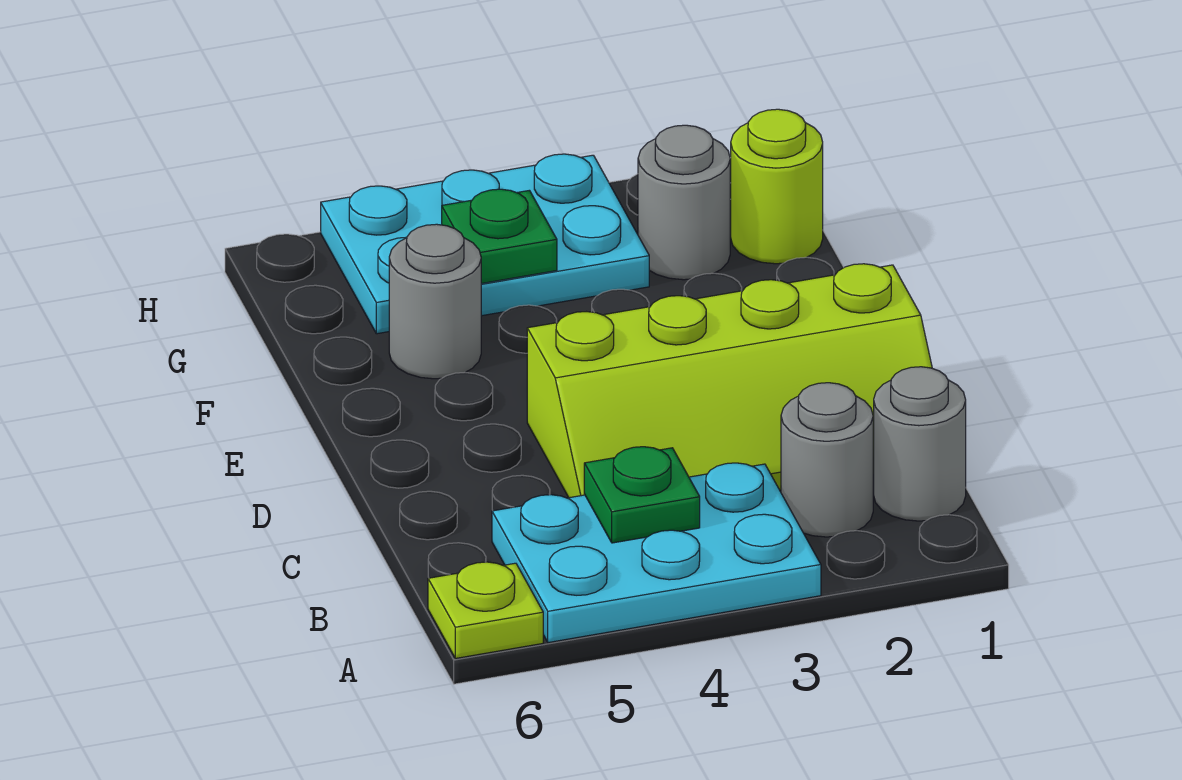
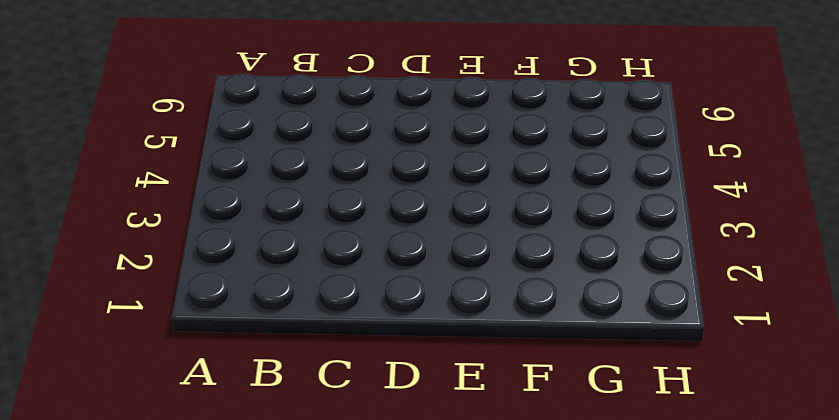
none -> cyan 2x3 plate [492,463,821,643]
none -> lime 1x1 plate [428,562,543,658]

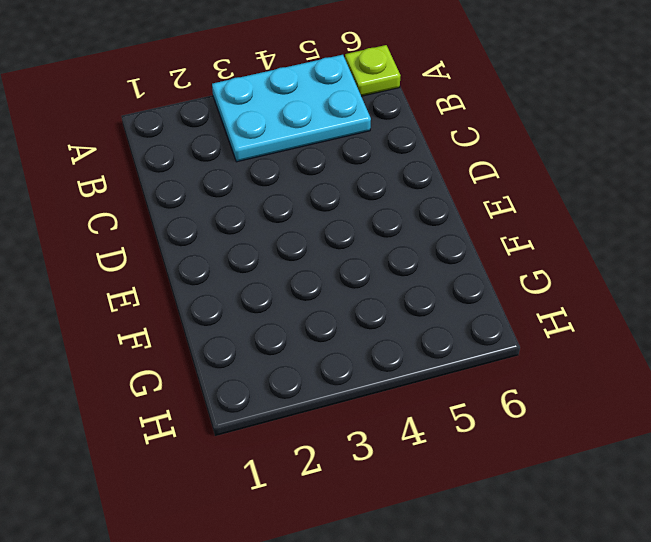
none -> grey 1x1 round brick [873,367,966,521]
none -> grey 1x1 round brick [781,383,873,537]

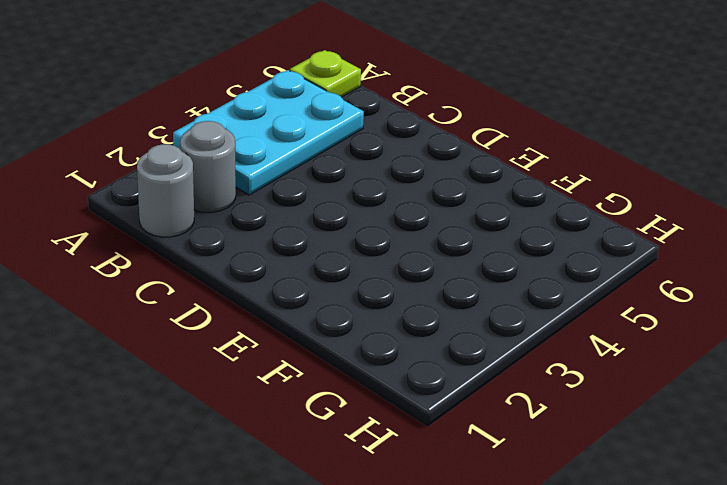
none -> lime 2x4 slope [527,264,932,498]
none -> grey 1x1 round brick [389,224,481,379]

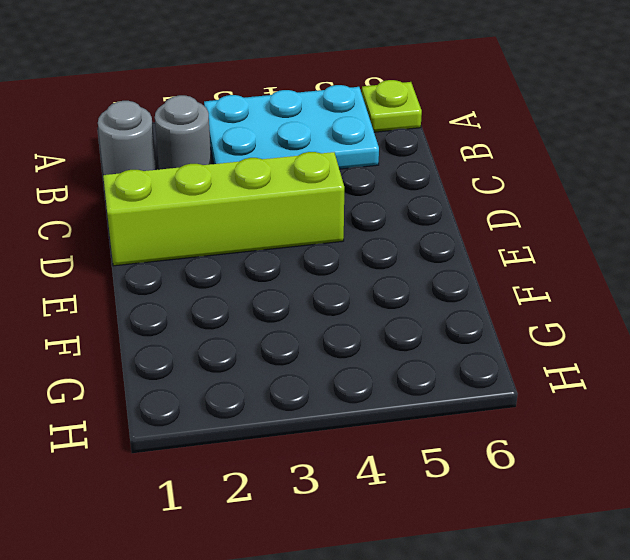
none -> grey 1x1 round brick [389,224,481,379]
none -> lime 1x1 round brick [730,109,823,264]

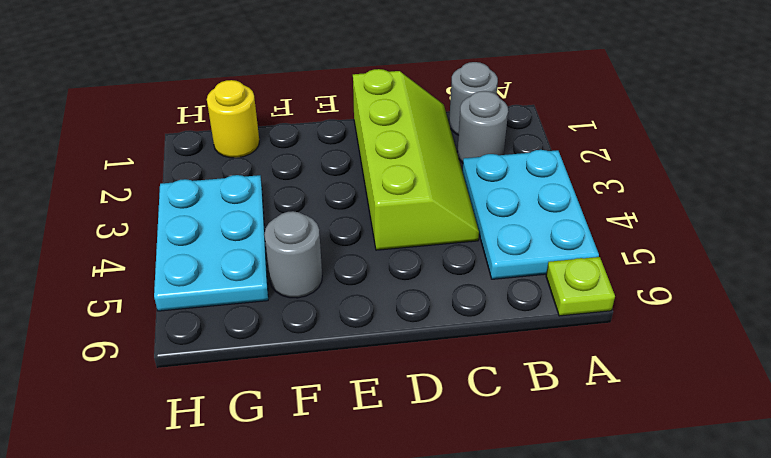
yellow 1x1 round brick [207,80,259,158] -> lime 1x1 round brick [730,109,823,264]
none -> grey 1x1 round brick [638,125,730,280]
none -> green 1x1 plate [584,447,700,543]

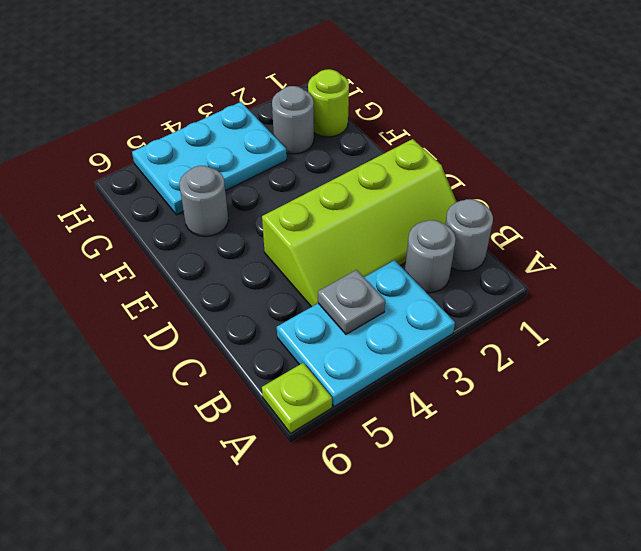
grey 1x1 plate [318,270,385,334] -> green 1x1 plate [584,447,700,543]
none -> green 1x1 plate [442,189,557,284]

